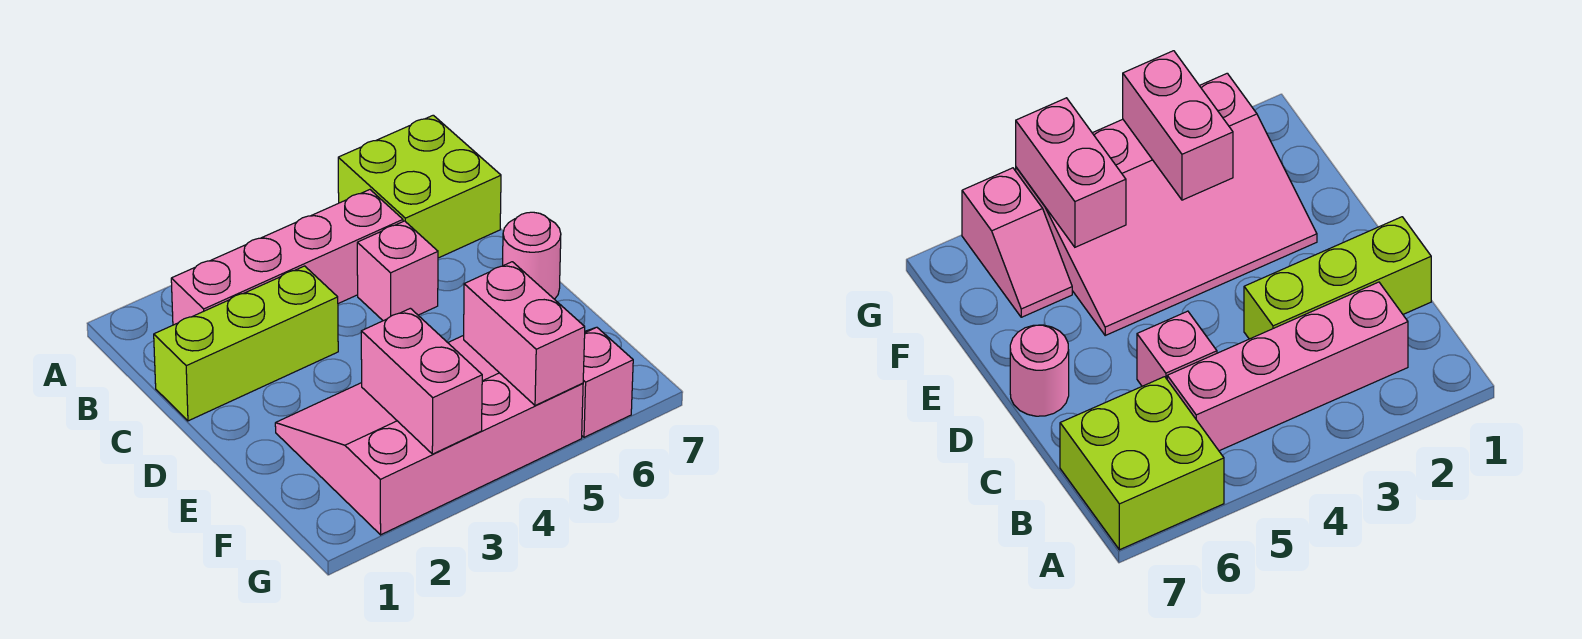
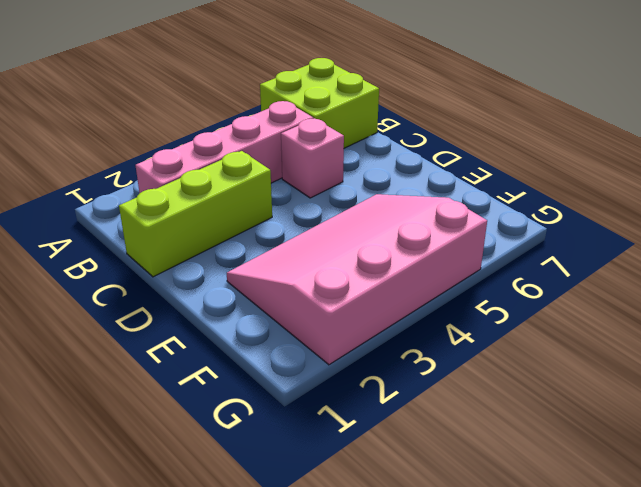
none -> pink 1x1 round brick [503,212,561,299]
none -> pink 1x2 slope [582,327,633,437]

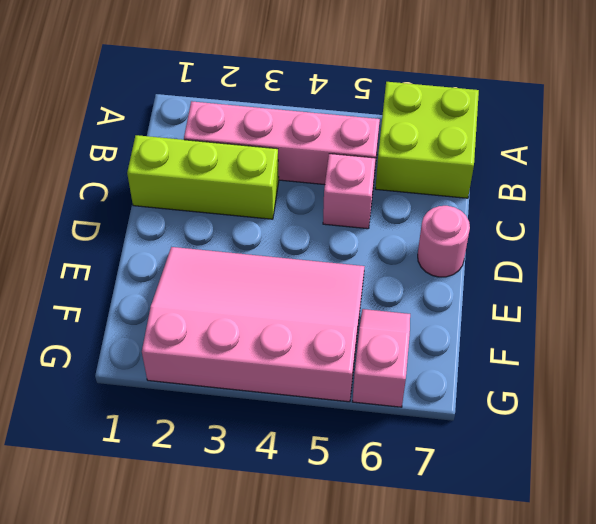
none -> pink 1x2 brick [361,308,482,454]
none -> pink 1x2 brick [464,262,585,406]

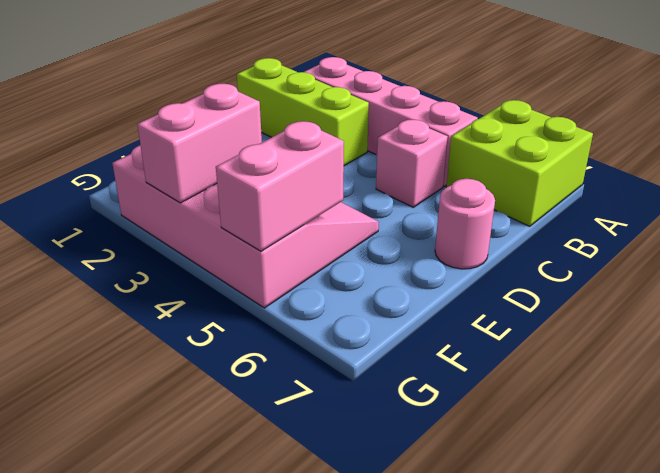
none -> pink 1x2 slope [582,327,633,437]

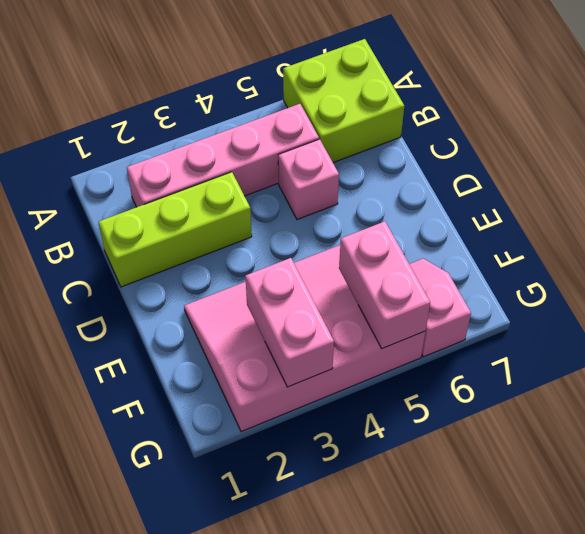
none -> pink 1x1 round brick [503,212,561,299]

